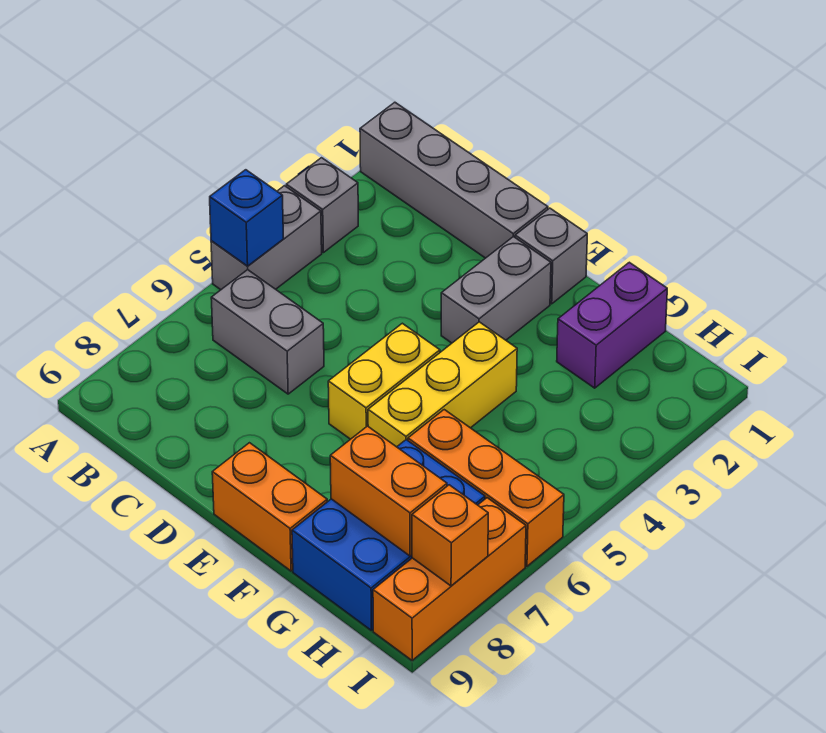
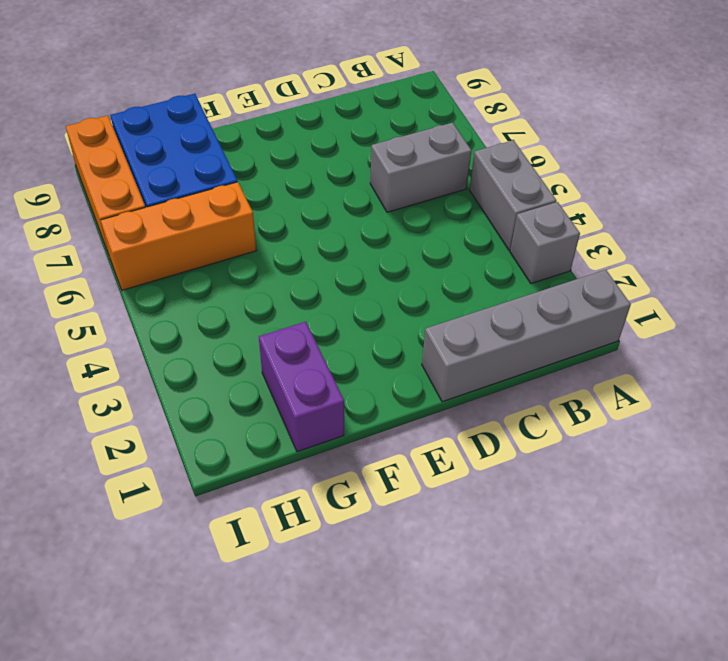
none -> grey 1x1 brick [515,208,587,304]
none -> grey 1x2 brick [441,236,551,343]
none -> yellow 1x2 brick [328,323,440,439]

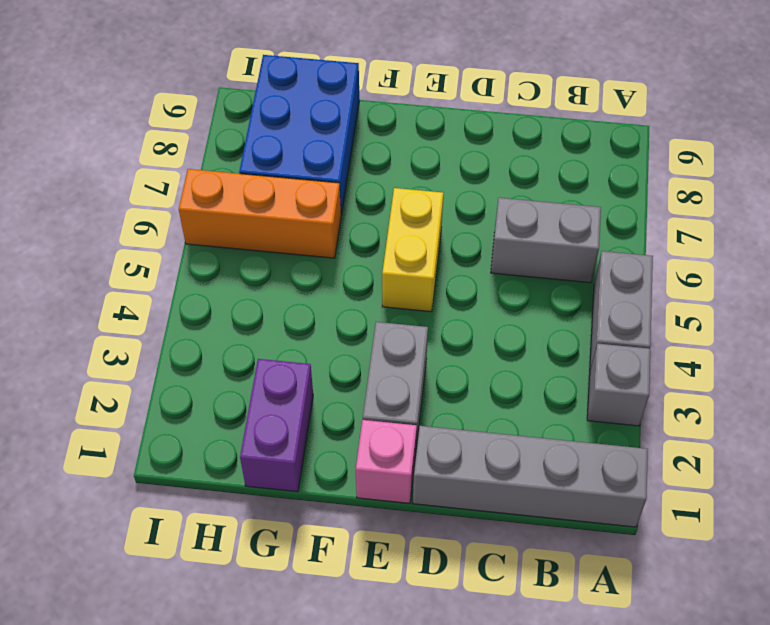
pink 1x1 brick [356,420,417,503] -> grey 1x1 brick [515,208,587,304]
none -> orange 1x2 brick [212,443,327,571]
none -> yellow 1x3 brick [368,322,517,447]
none -> orange 1x3 brick [373,498,526,660]

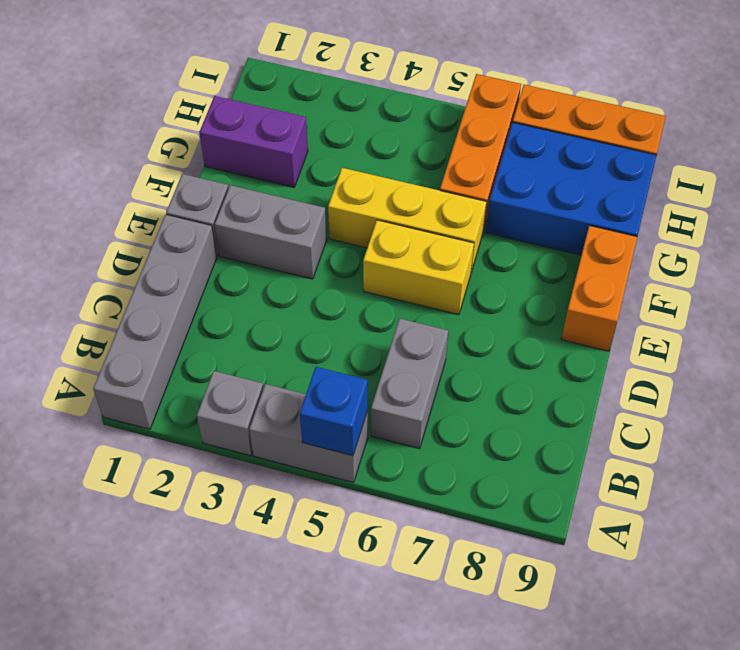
none -> orange 1x2 brick [330,426,447,556]
none -> orange 1x1 brick [412,485,488,586]

